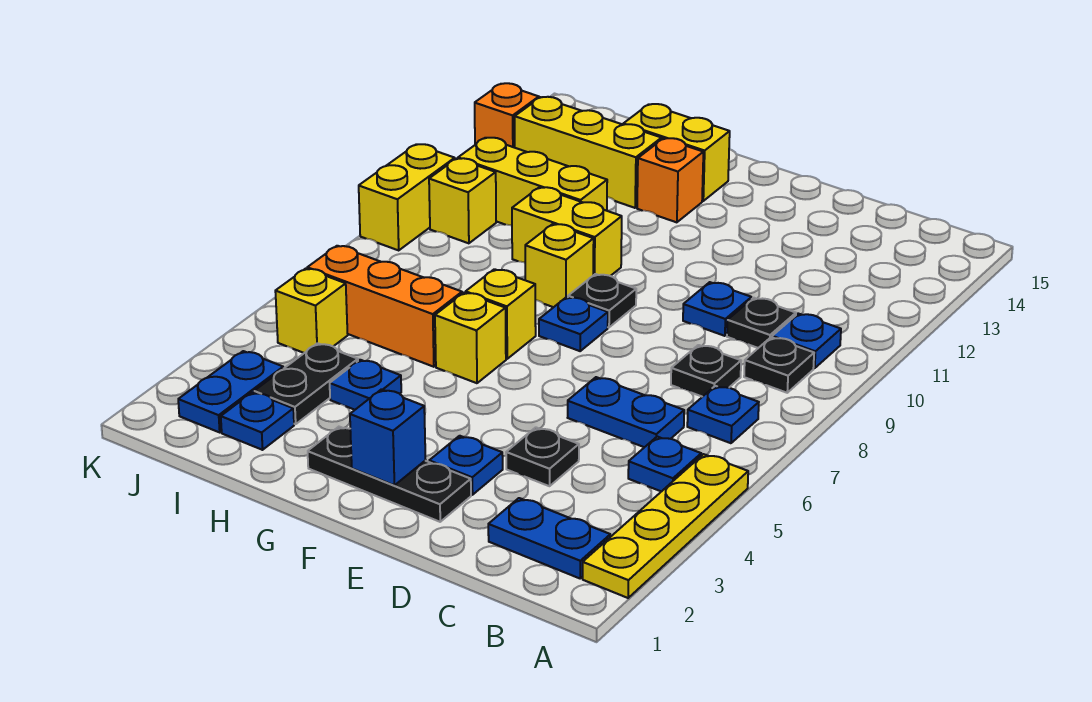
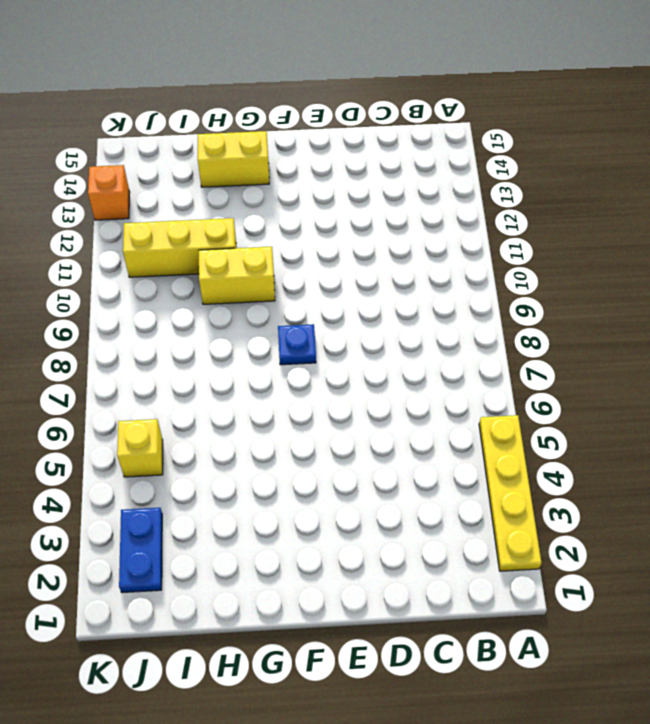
none -> blue 1x2 plate [488,498,610,578]
none -> blue 1x1 plate [628,437,701,492]
none -> blue 1x1 plate [687,386,759,443]
none -> black 1x1 plate [744,337,814,393]

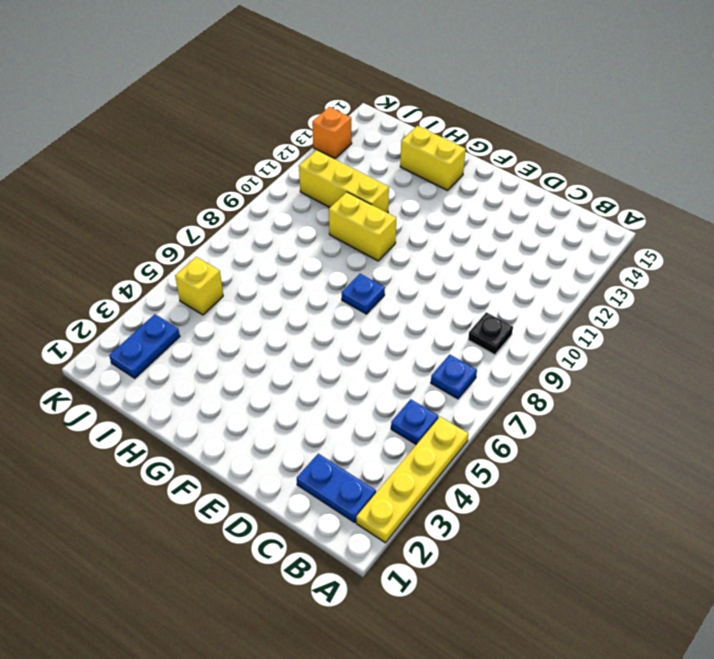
none -> blue 1x1 plate [772,314,841,368]
none -> blue 1x2 plate [568,377,684,447]
none -> black 1x1 plate [671,345,741,397]
none -> black 1x1 plate [727,298,796,348]

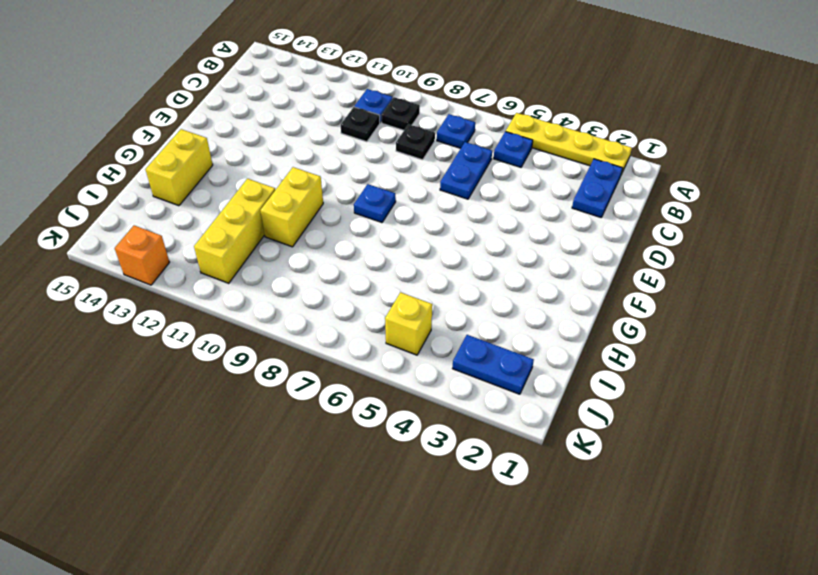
none -> black 1x1 plate [506,427,579,486]
none -> blue 1x1 plate [683,282,751,336]
none -> black 1x3 plate [308,427,471,522]
none -> blue 1x1 plate [429,436,503,495]

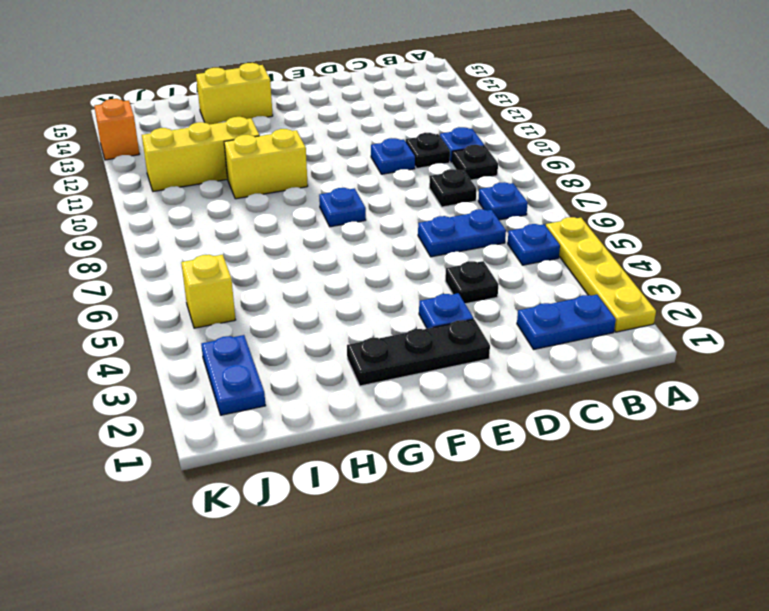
none -> black 1x1 plate [568,274,636,327]
none -> yellow 1x1 brick [435,293,506,383]
none -> yellow 1x1 brick [466,269,536,359]
none -> yellow 1x1 brick [525,224,594,307]

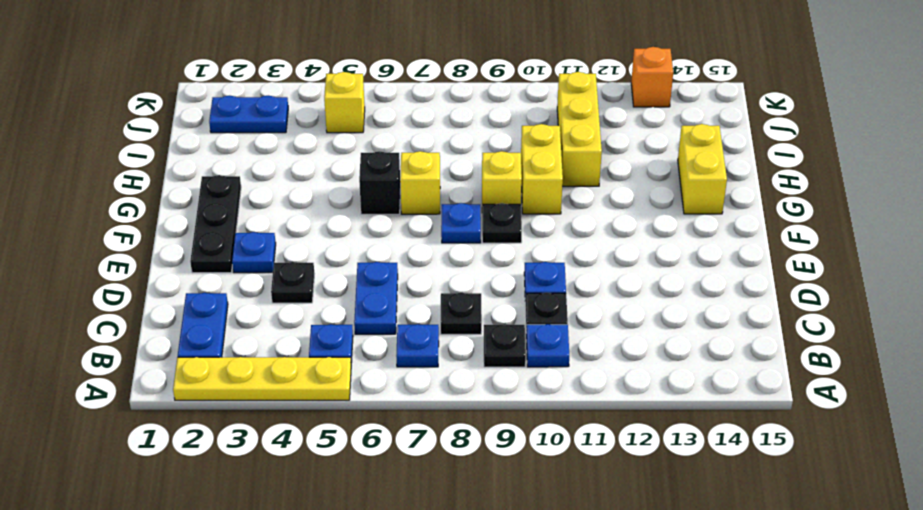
black 1x1 brick [359,151,400,214] -> yellow 1x1 brick [435,293,506,383]
none -> orange 1x1 brick [637,138,703,222]
none -> blue 1x1 plate [330,360,401,410]
none -> orange 1x3 brick [307,246,462,367]
none -> yellow 1x3 brick [515,97,662,208]

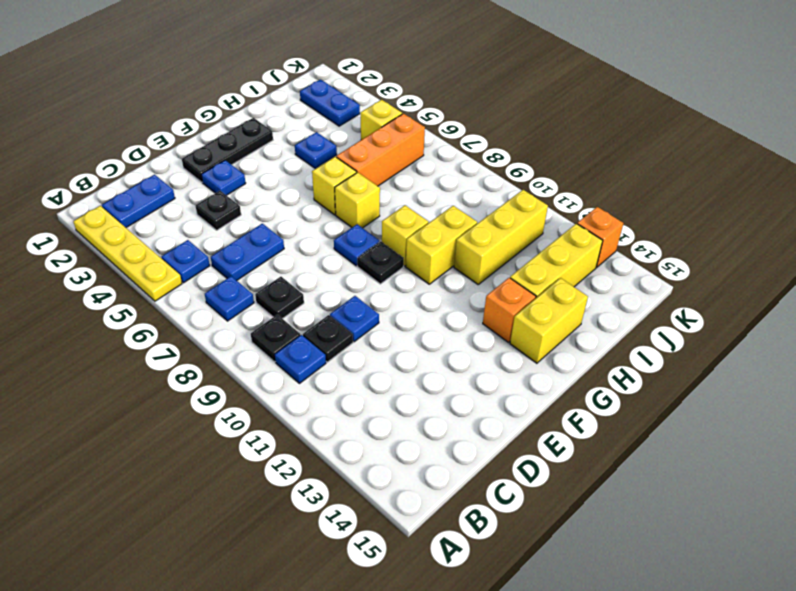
none -> blue 1x1 plate [221,392,294,450]
none -> black 1x2 plate [254,343,358,424]
none -> yellow 1x1 brick [429,158,496,243]
none -> yellow 1x2 brick [359,144,455,250]

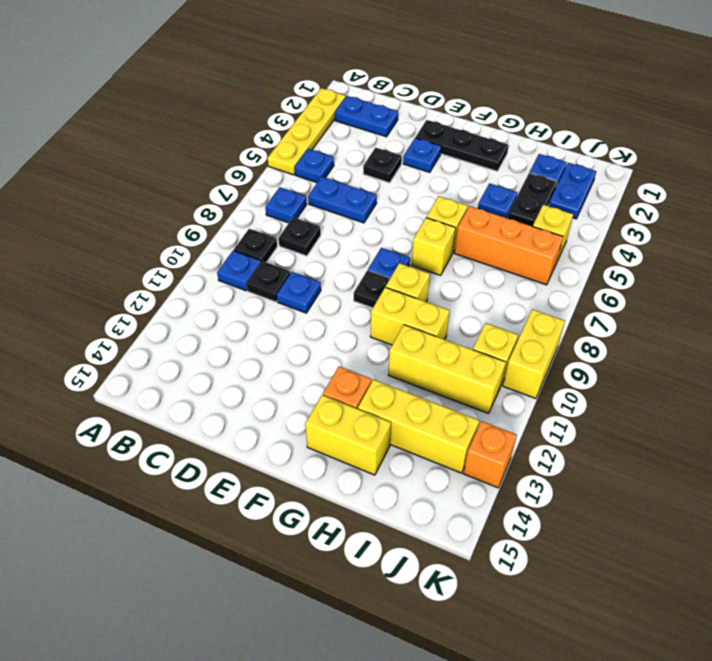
none -> blue 1x1 brick [350,389,425,485]

